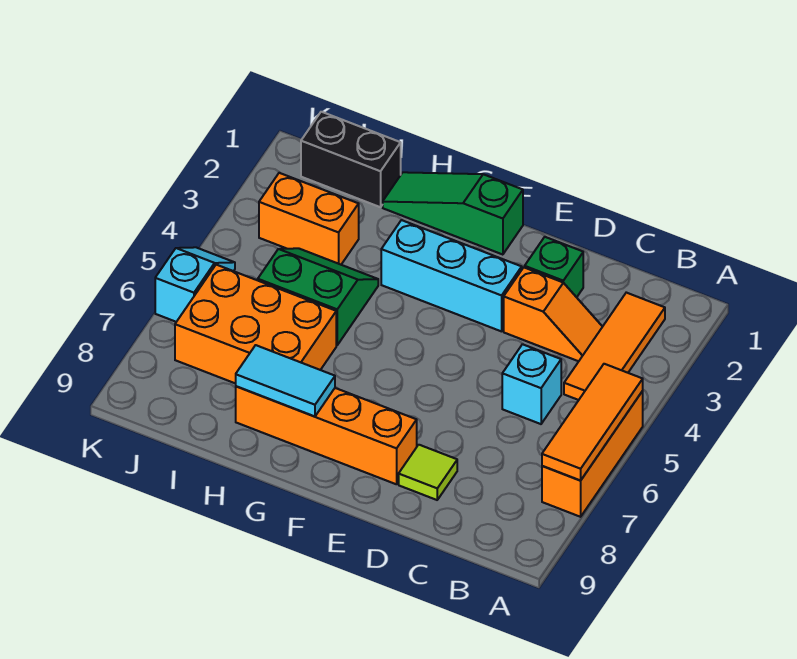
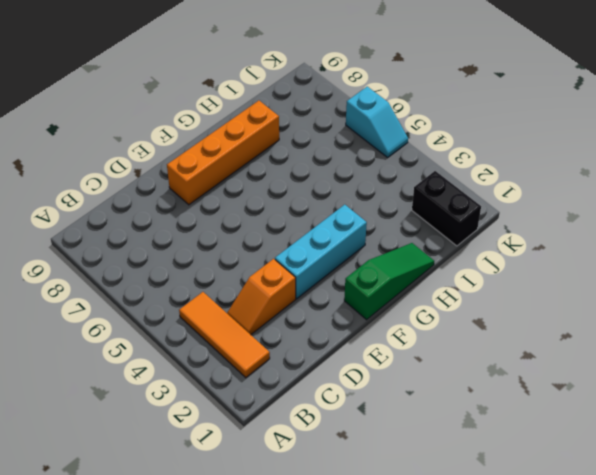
black 1x2 brick [412,171,481,246] -> black 1x2 brick turned to [301,112,401,207]
none -> orange 1x3 brick [542,391,643,517]
none -> cyan 1x1 brick [502,344,561,424]
none -> green 1x1 brick [525,237,583,297]

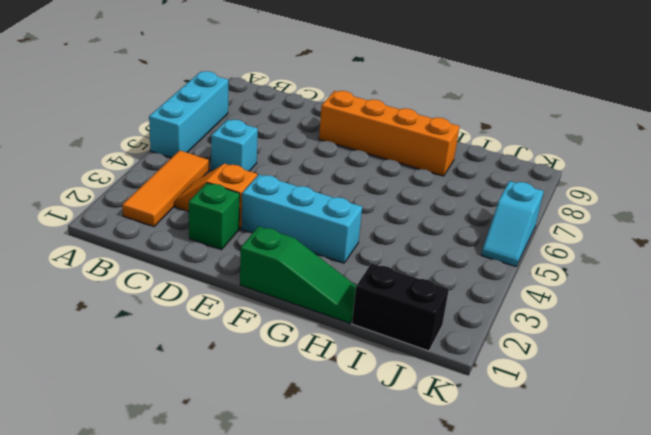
cyan 1x3 brick [149,71,228,158] -> orange 1x3 brick [542,391,643,517]
none -> lime 1x1 tile [399,445,457,500]
none -> green 2x2 slope [258,248,378,345]
none -> orange 2x3 brick [175,265,336,384]

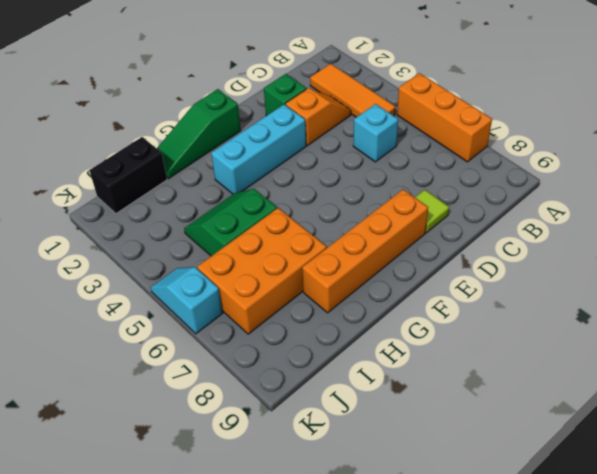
none -> orange 1x2 brick [259,173,359,265]
none -> orange 1x3 tile [542,364,643,481]
none -> cyan 1x2 tile [236,345,335,417]

